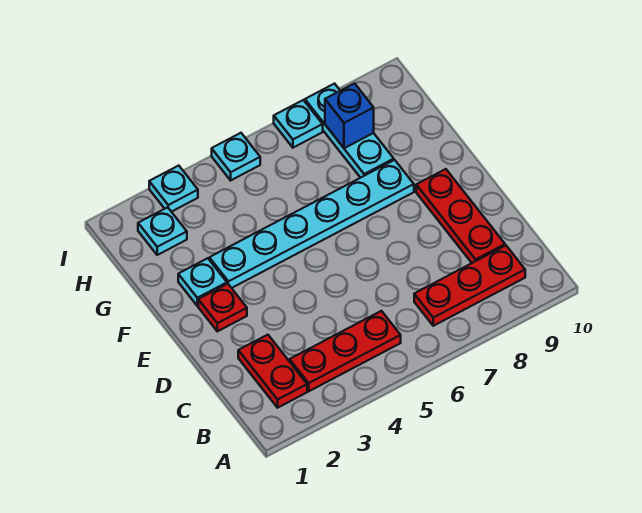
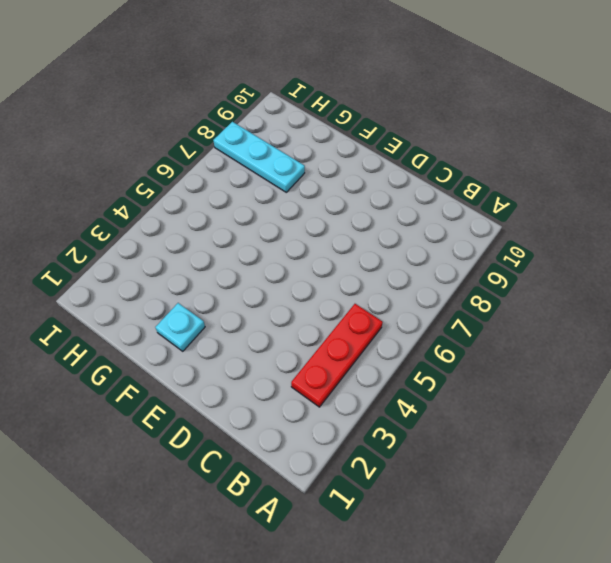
none -> red 1x2 plate [238,335,307,408]
none -> red 1x3 plate [414,246,525,326]
none -> red 1x3 plate [416,169,505,263]

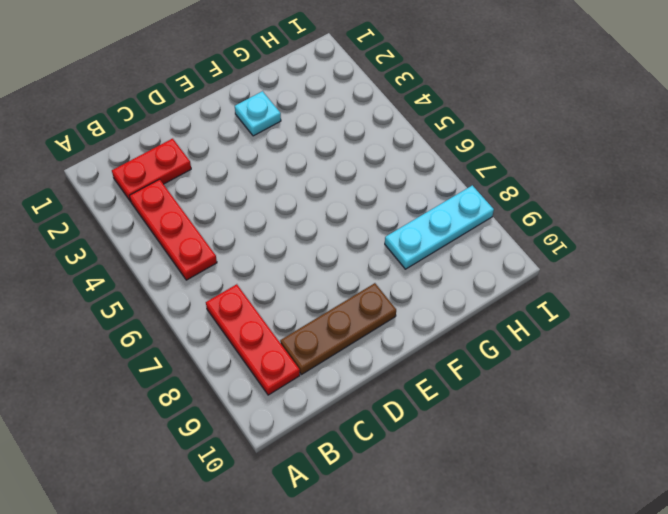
brown 1x3 plate [280,283,396,375] -> red 1x3 plate [416,169,505,263]
none -> red 1x1 plate [198,284,247,331]
none -> cyan 1x6 plate [209,160,414,288]
none -> cyan 1x1 plate [138,207,187,255]

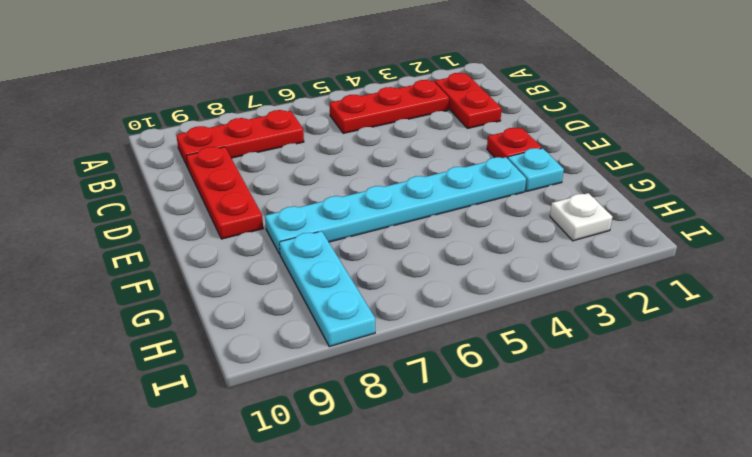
white 1x1 plate [550,193,612,241] -> cyan 1x1 plate [138,207,187,255]
none -> cyan 1x1 plate [149,166,198,212]
none -> cyan 1x1 plate [212,133,260,180]
none -> cyan 1x1 plate [274,100,323,148]

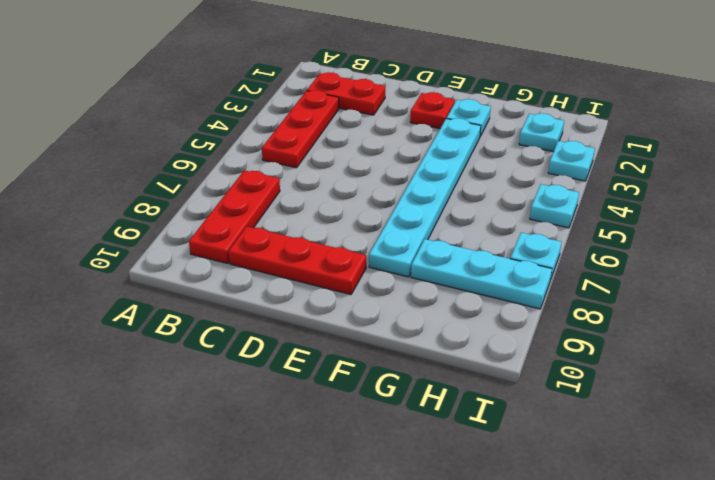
none -> blue 1x1 brick [325,83,374,148]

